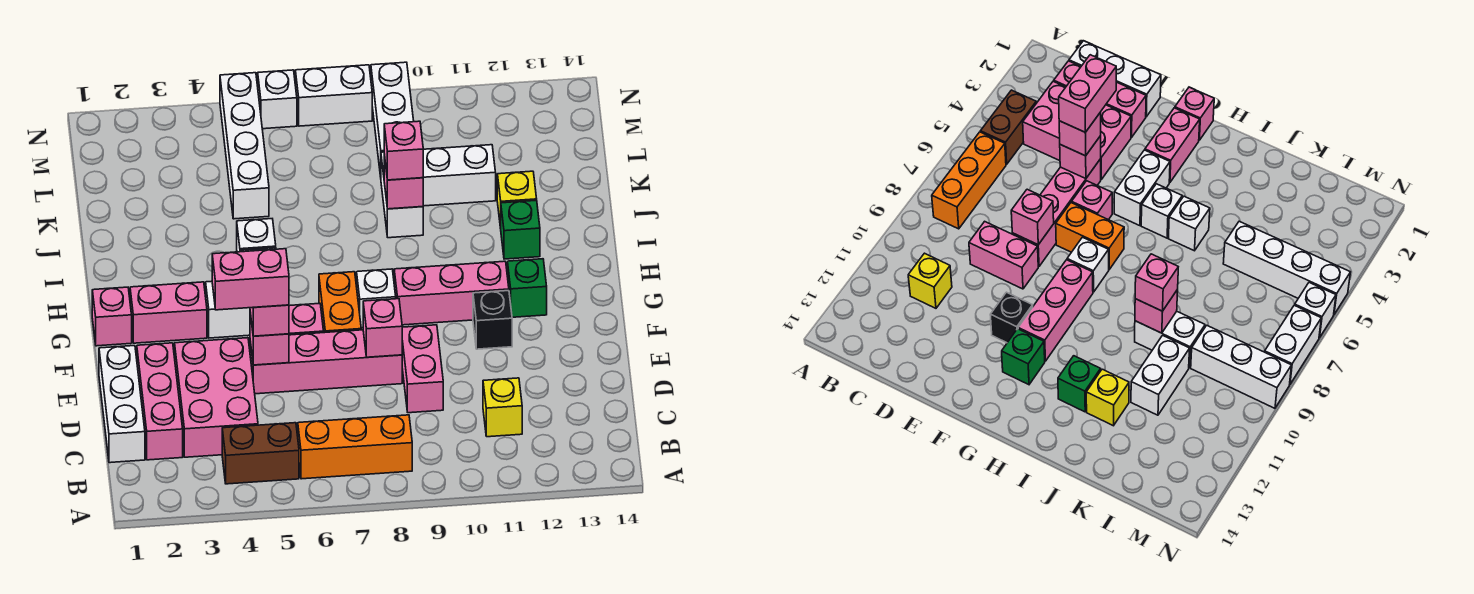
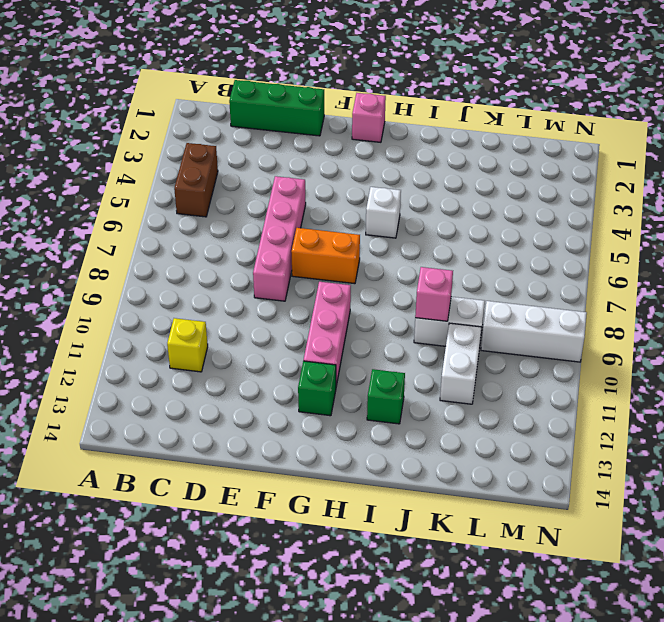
green 1x3 brick [229,80,324,136] -> white 1x3 brick [99,346,145,463]
none -> orange 1x3 brick [298,415,412,479]
none -> pink 1x3 brick [137,343,183,460]
none -> pink 2x3 brick [175,338,258,457]
none -> pink 1x2 brick [402,325,443,413]

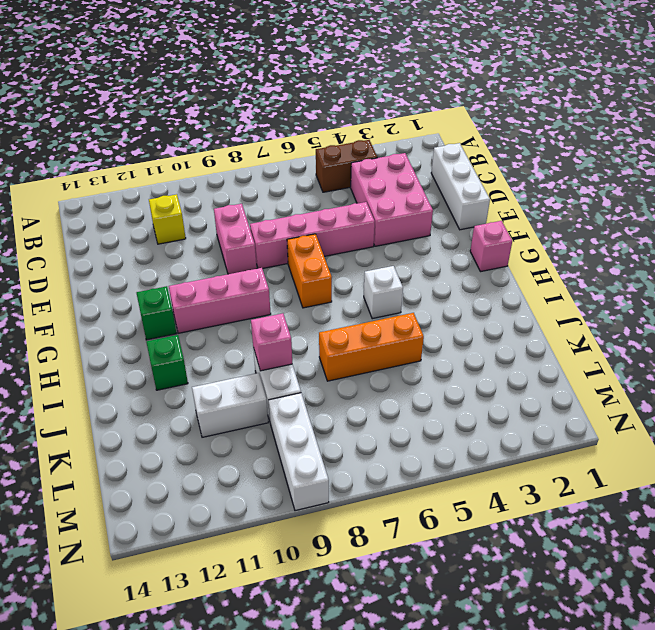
orange 1x3 brick [319,313,424,381] -> orange 1x3 brick moved to [298,415,412,479]
none -> pink 1x3 brick [137,343,183,460]
none -> pink 1x1 brick [289,303,324,335]
none -> black 1x1 brick [473,291,512,349]
none -> pink 1x2 brick [130,282,207,343]

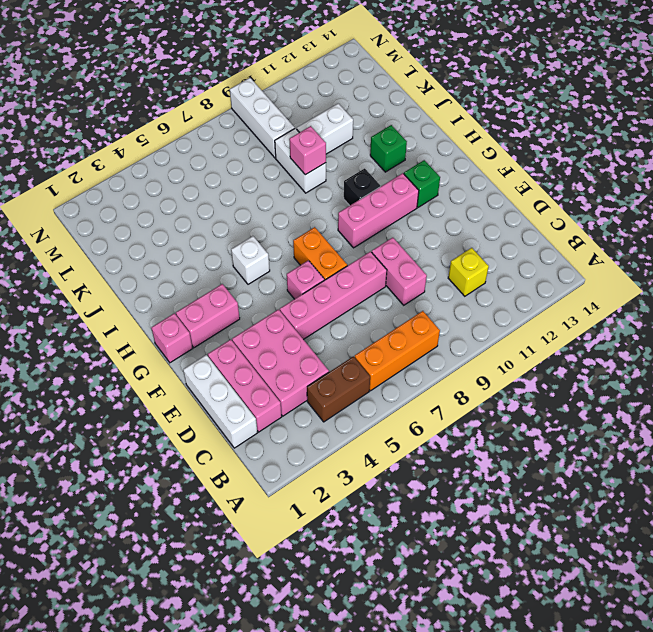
black 1x1 brick [344,168,380,206] -> black 1x1 brick moved to [473,291,512,349]
none -> white 1x2 brick [206,281,250,338]
none -> white 1x1 brick [357,269,396,328]
none -> white 1x1 brick [237,219,276,252]
none -> yellow 1x1 brick [497,171,537,228]

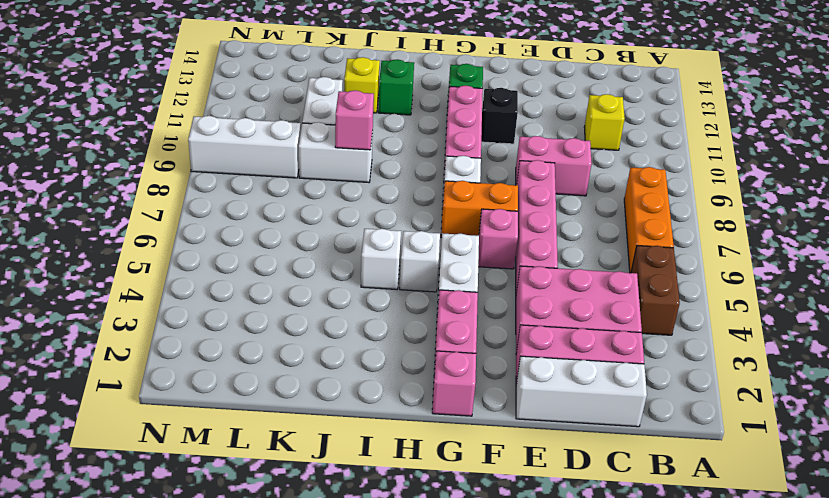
none -> white 1x4 brick [220,73,269,219]
none -> white 1x1 brick [258,70,297,129]
none -> white 1x2 brick [295,65,372,126]
none -> pink 1x1 brick [250,313,289,365]

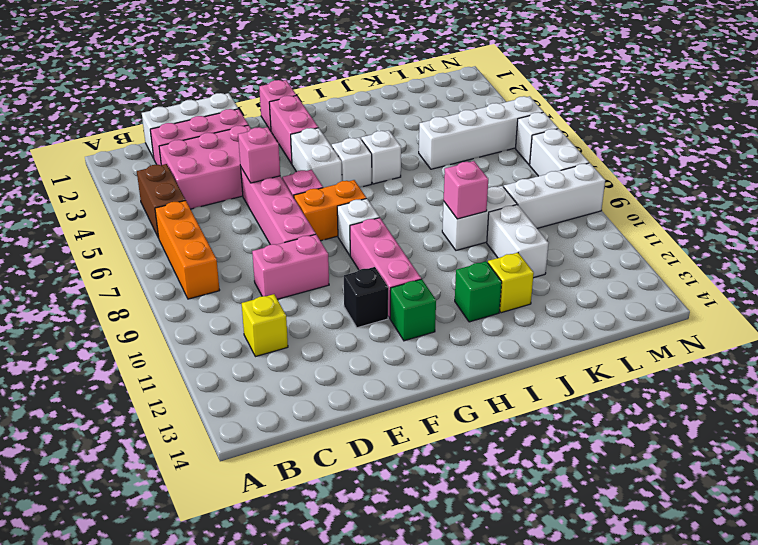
none -> pink 1x1 brick [363,299,402,357]
none -> pink 1x1 brick [250,305,289,336]
none -> pink 1x1 brick [384,121,423,180]
none -> pink 1x2 brick [212,249,289,310]

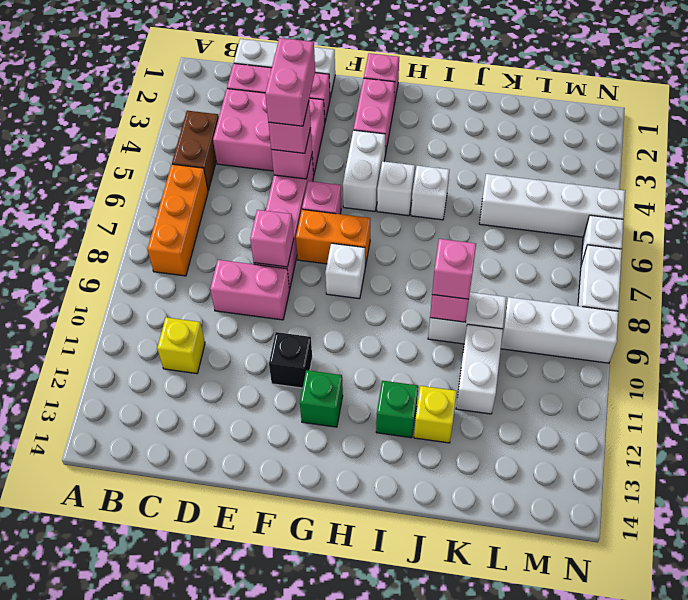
none -> pink 1x3 brick [394,261,509,325]

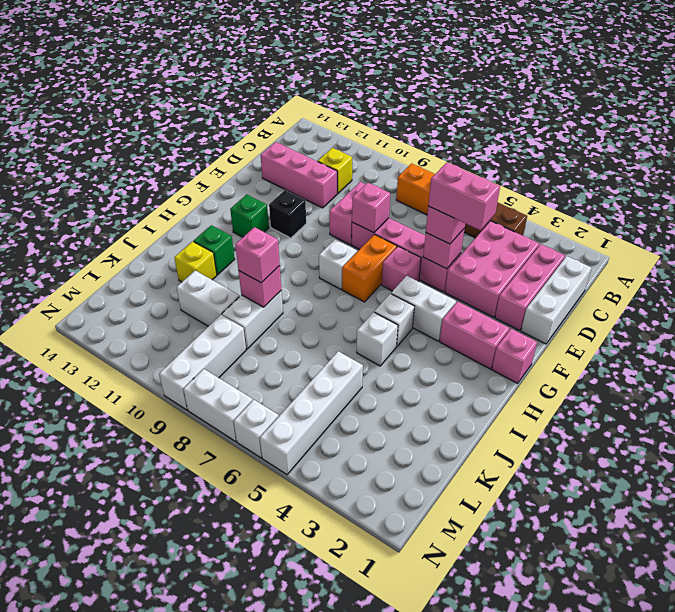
pink 1x3 brick [261,142,337,208] -> pink 1x3 brick moved to [394,261,509,325]

